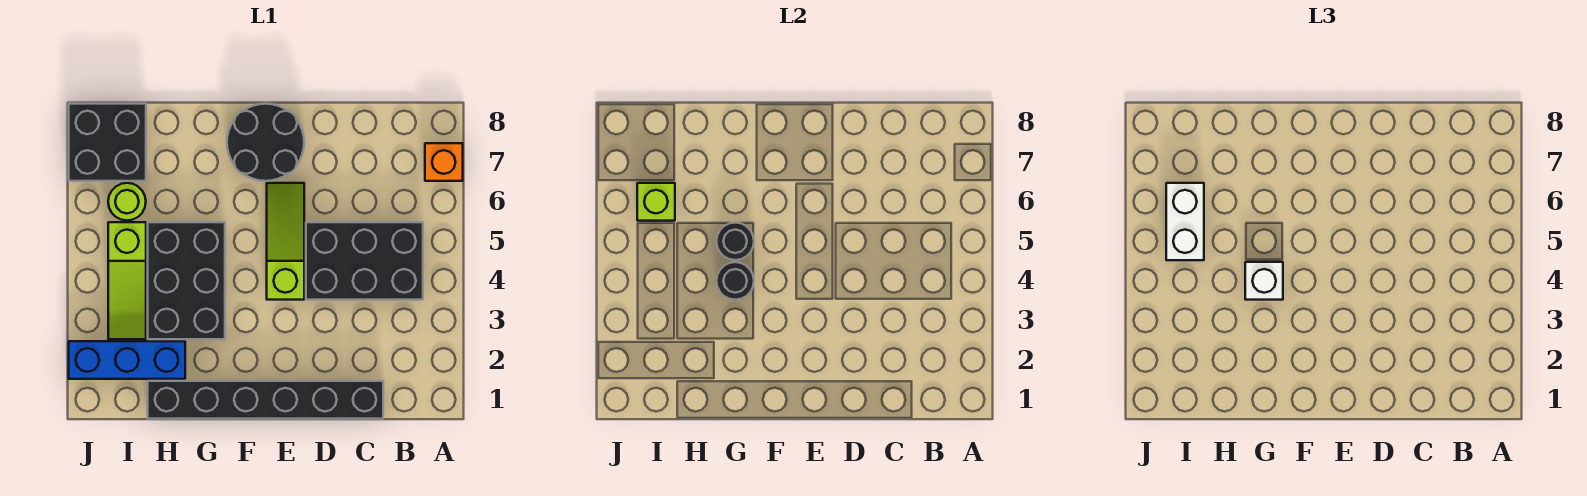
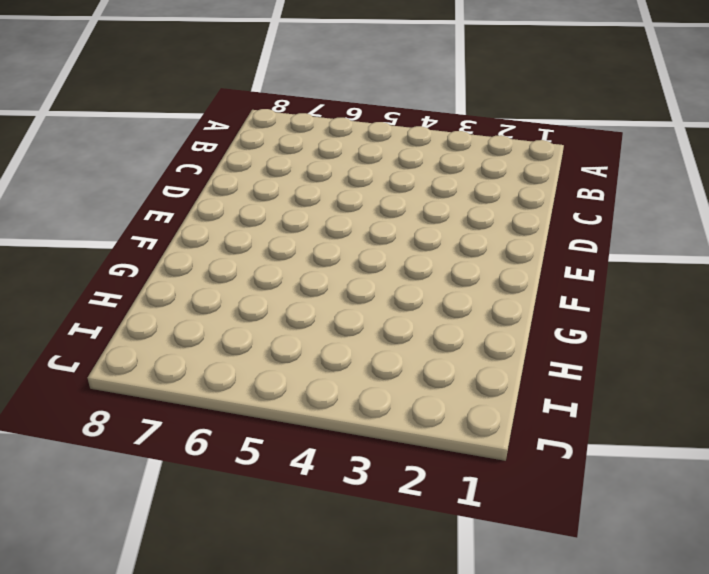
none -> orange 1x1 brick [425,143,463,181]
none -> black 2x3 brick [306,222,423,300]
none -> black 1x6 brick [148,381,383,419]

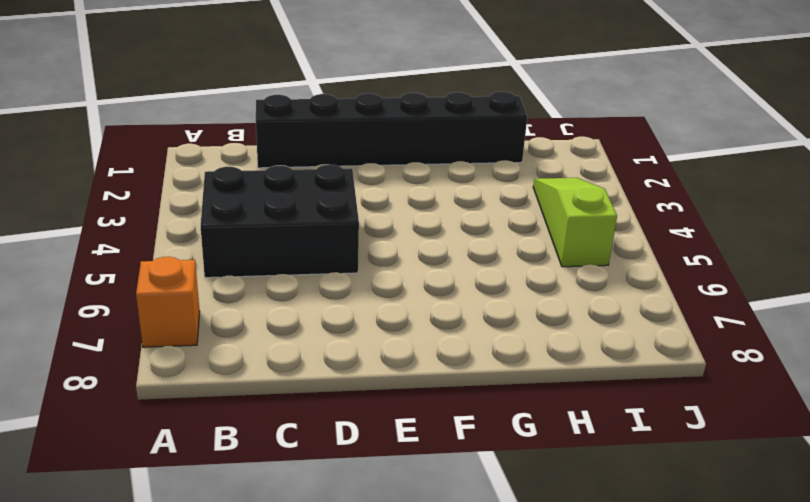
none -> lime 1x3 slope [267,183,304,300]
none -> black 2x2 round brick [227,104,304,181]
none -> black 2x3 brick [148,222,225,339]

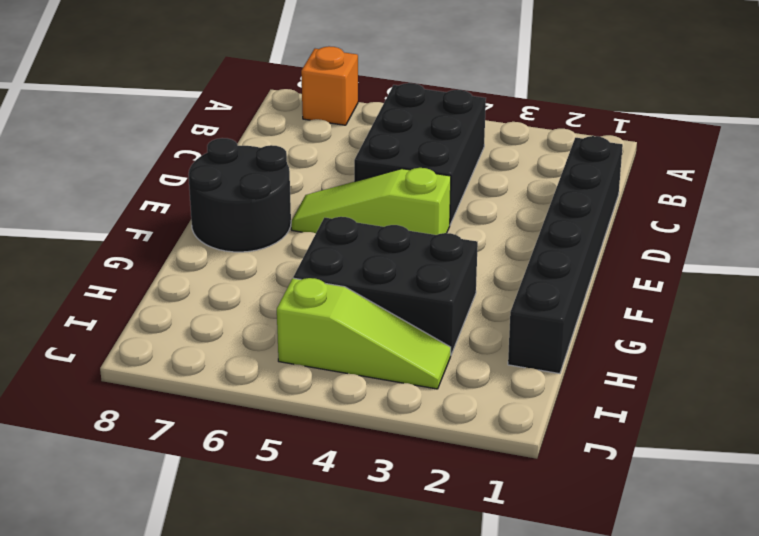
none -> blue 1x3 brick [69,341,185,379]
none -> lime 1x1 round brick [108,183,146,221]
none -> black 2x2 brick [69,104,146,181]

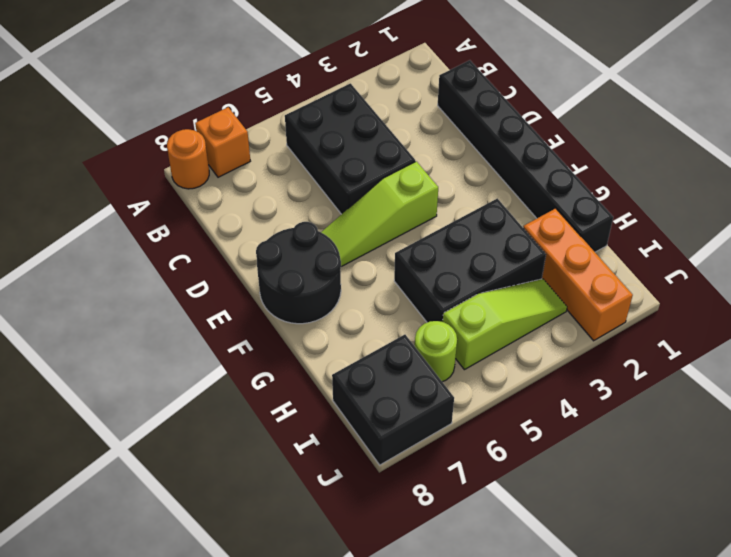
orange 1x1 round brick [167,129,209,189] -> none
orange 1x3 brick [523,208,633,341] -> blue 1x3 brick [69,341,185,379]
none -> black 1x1 round brick [716,262,754,300]
none -> black 1x1 round brick [716,223,754,260]
none -> lime 1x1 brick [637,183,675,221]

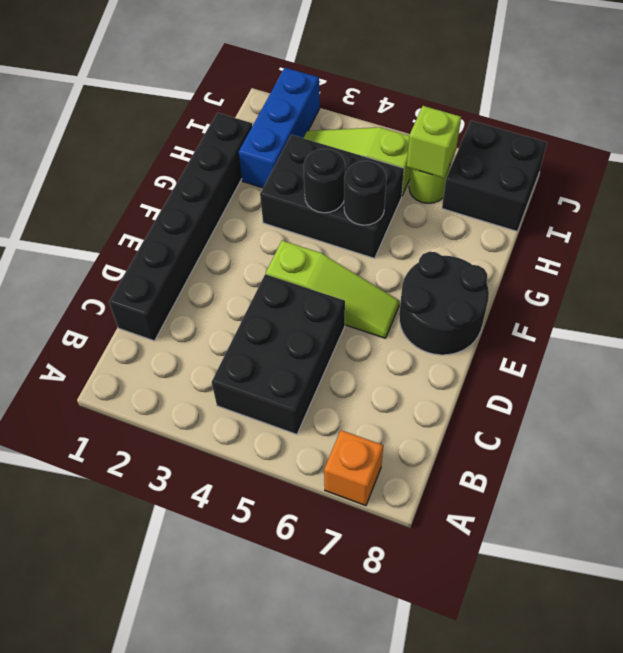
none -> white 1x1 brick [1245,262,1283,300]
none -> white 1x2 brick [1166,183,1204,260]

